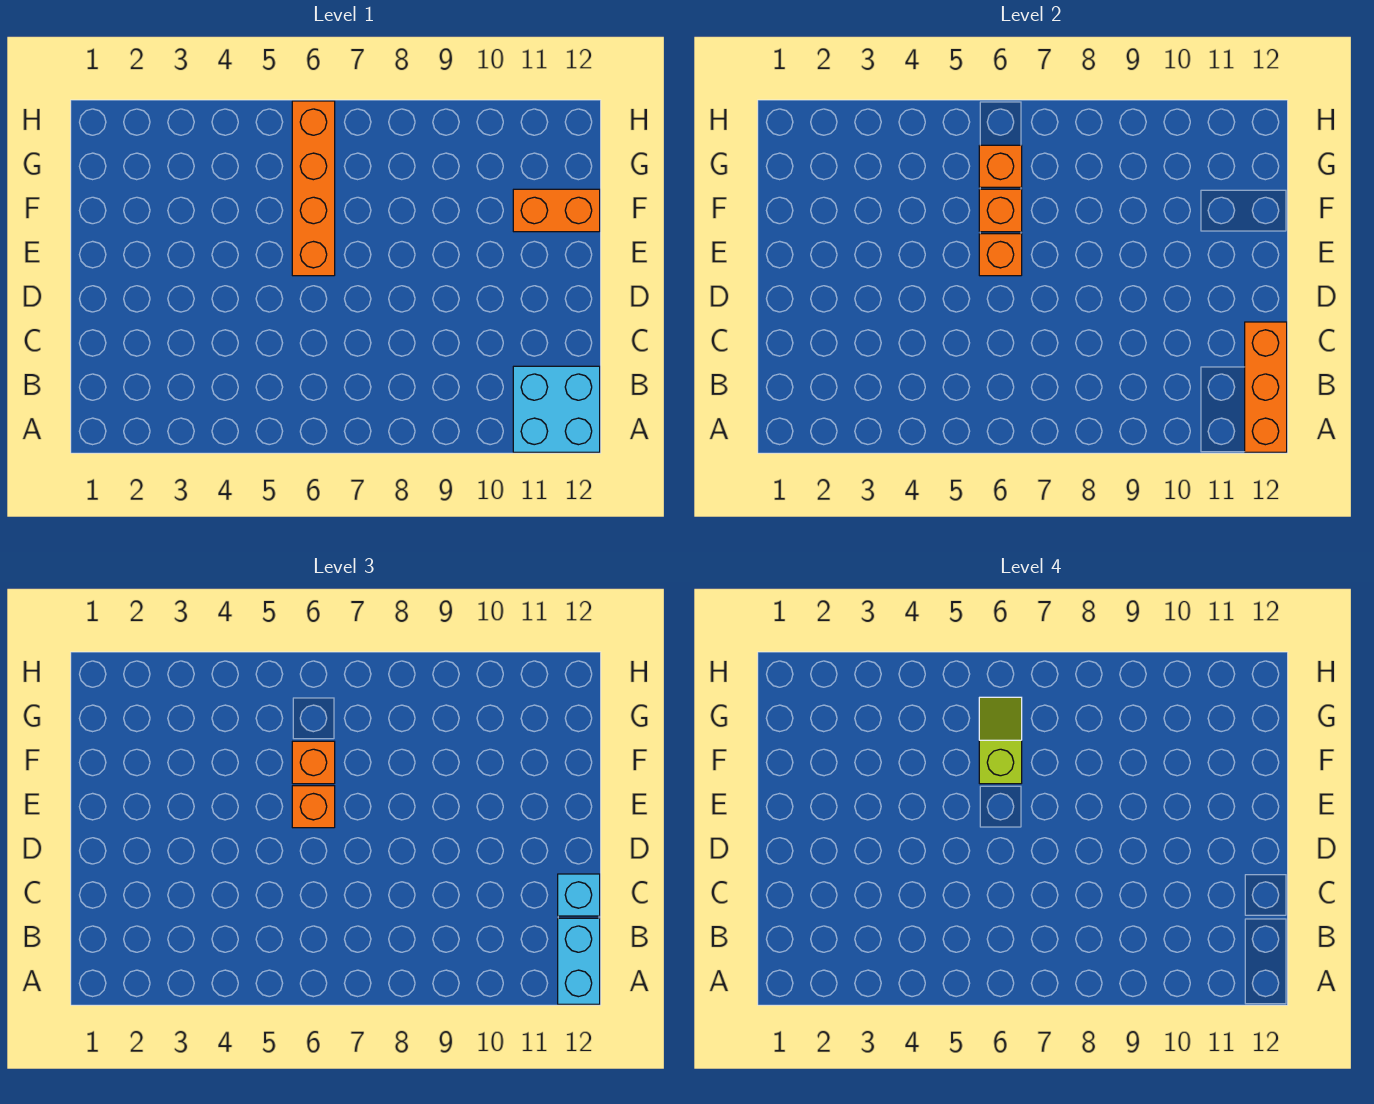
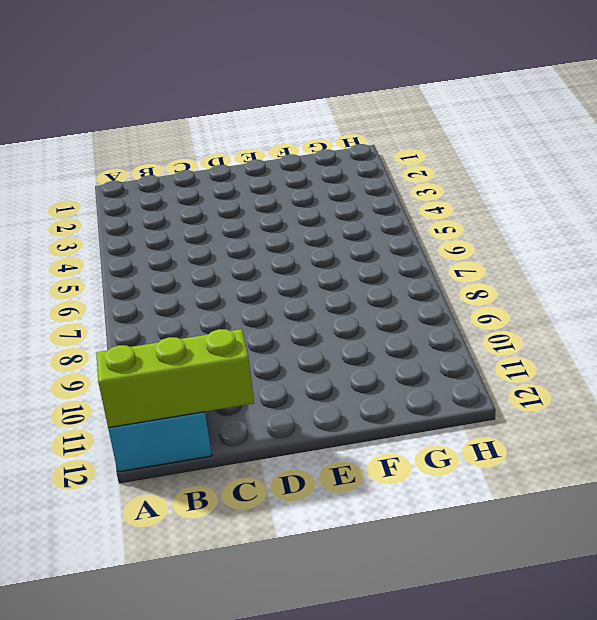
lime 1x3 brick [96,329,254,428] -> orange 1x3 brick [1245,322,1287,452]
none -> orange 1x4 brick [292,101,335,276]
none -> orange 1x2 brick [513,189,600,232]
none -> orange 1x1 brick [979,234,1022,276]

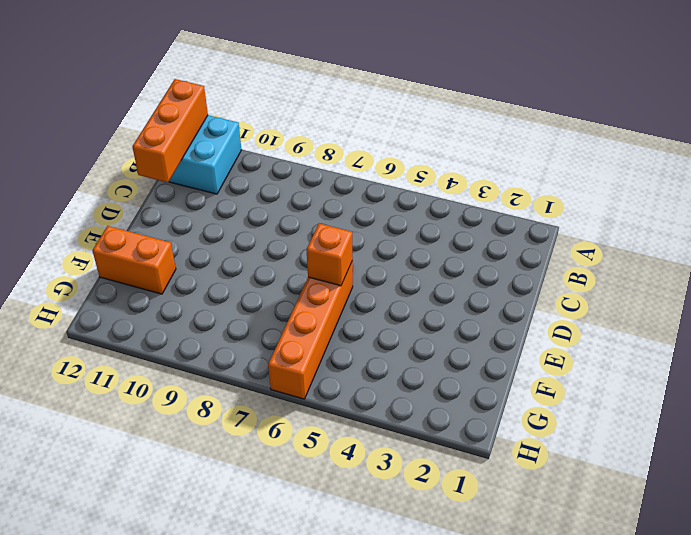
none -> orange 1x1 brick [979,189,1022,232]
none -> orange 1x1 brick [979,145,1022,187]
none -> cyan 1x2 brick [558,918,600,1004]

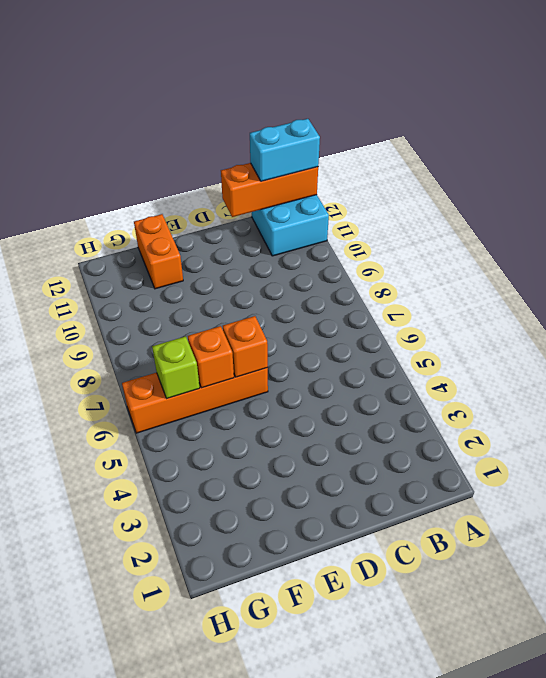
lime 1x1 brick [152,336,200,399] -> orange 1x1 brick [979,145,1022,187]
none -> cyan 1x1 brick [558,874,600,916]
none -> orange 1x1 brick [292,786,335,828]
none -> orange 1x1 brick [292,741,335,784]

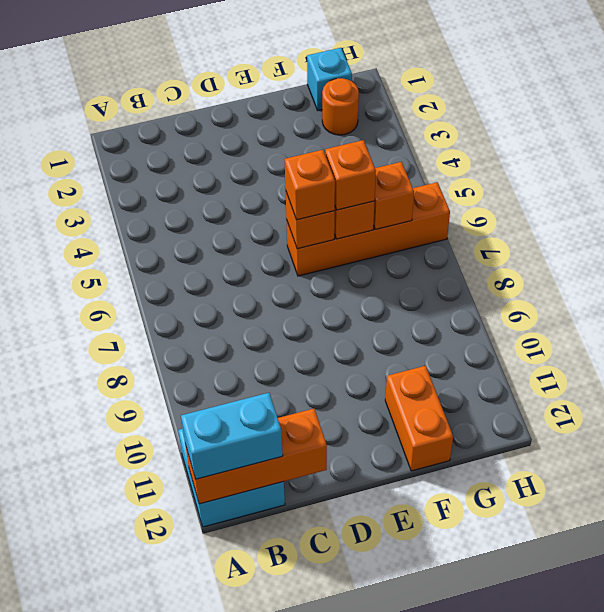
cyan 1x1 brick [307,48,352,110] -> cyan 1x1 brick moved to [558,874,600,916]
orange 1x1 round brick [322,78,359,135] -> none
none -> lime 1x2 slope [979,697,1022,784]

